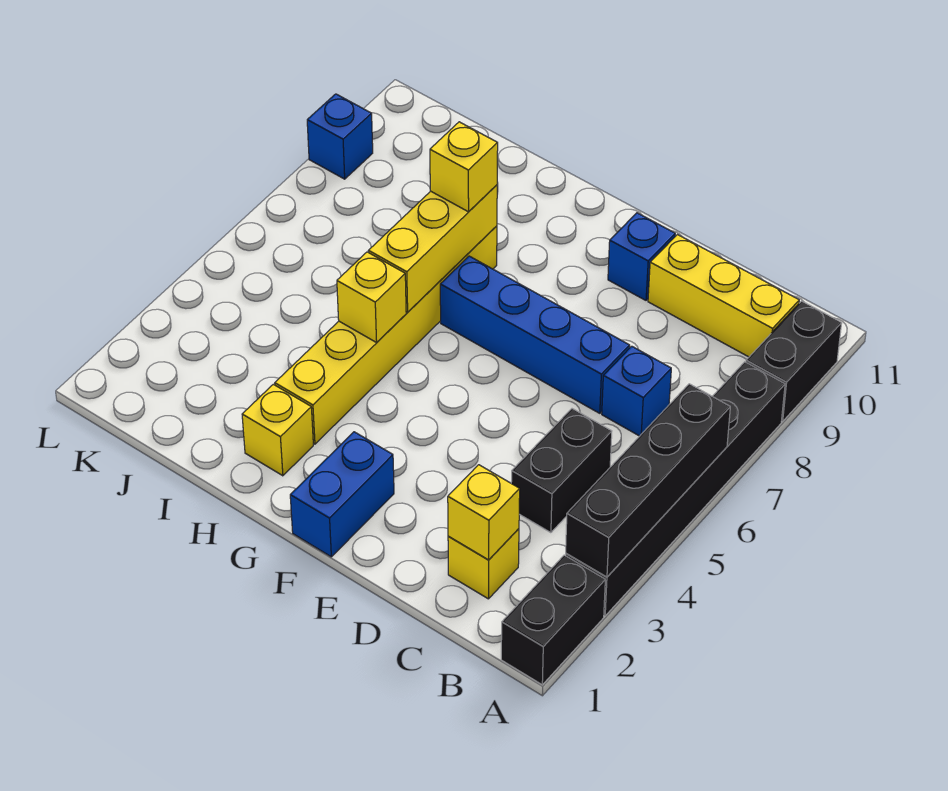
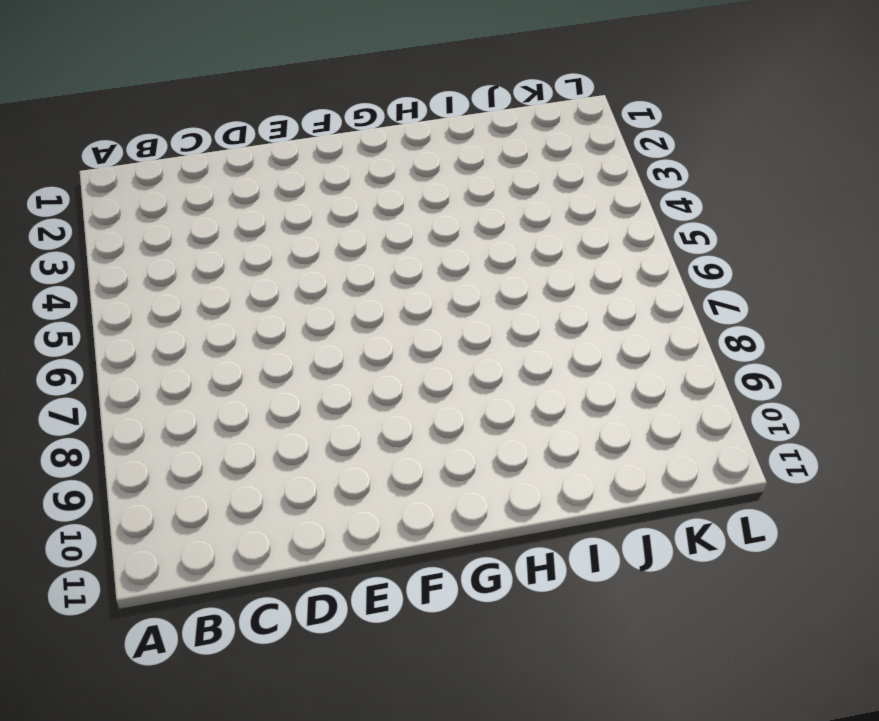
none -> black 1x2 brick [501,555,605,685]
none -> black 1x6 brick [566,362,785,616]
none -> black 1x2 brick [746,301,842,421]

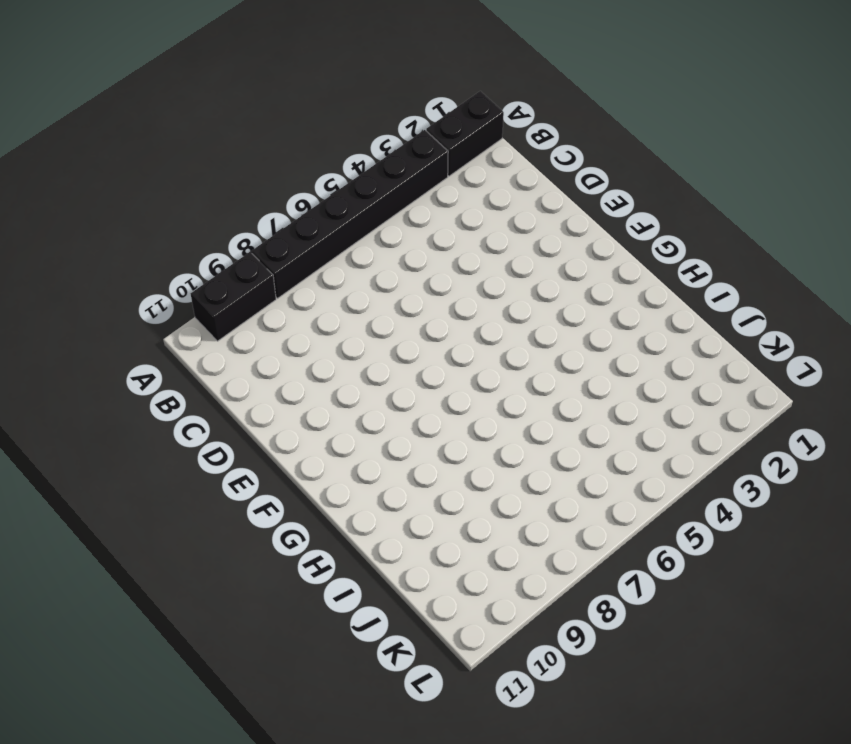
none -> yellow 1x3 brick [648,235,799,357]
none -> yellow 1x1 brick [448,529,519,599]
none -> black 1x2 brick [511,409,612,533]

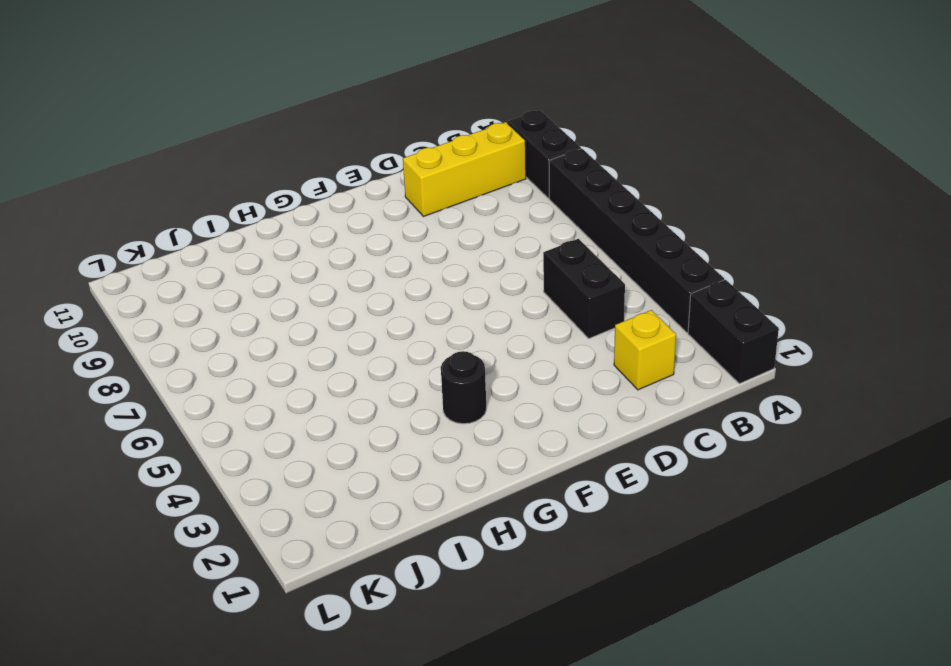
black 1x1 round brick [441,351,486,424] -> none
none -> blue 1x1 brick [602,346,671,436]
none -> blue 1x4 brick [440,256,630,413]
none -> blue 1x1 brick [608,213,675,300]

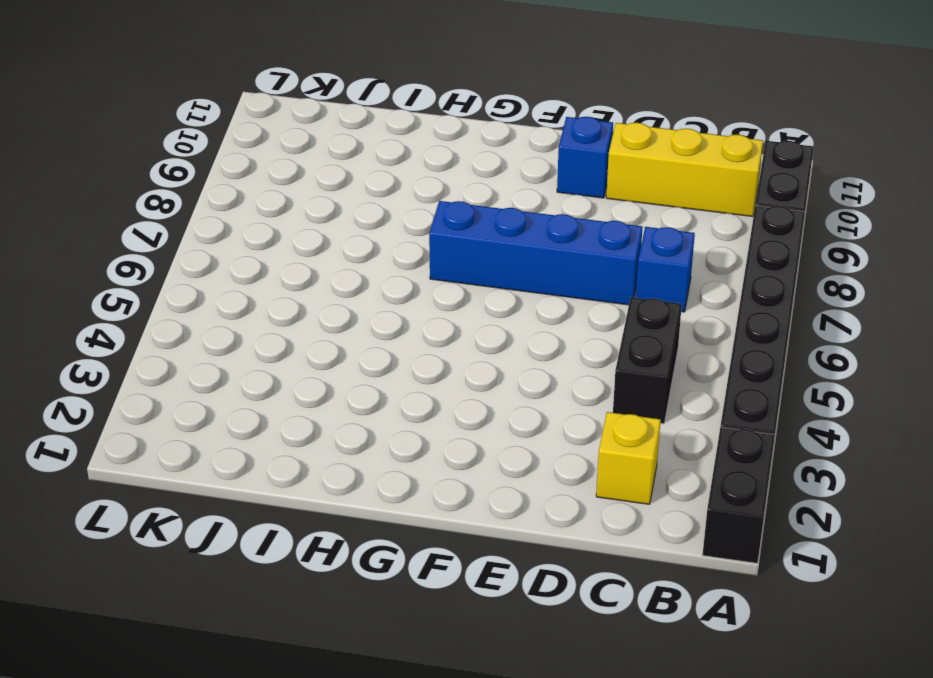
none -> blue 1x2 brick [290,432,394,557]
none -> yellow 1x1 brick [242,384,313,476]
none -> yellow 1x6 brick [275,226,497,444]

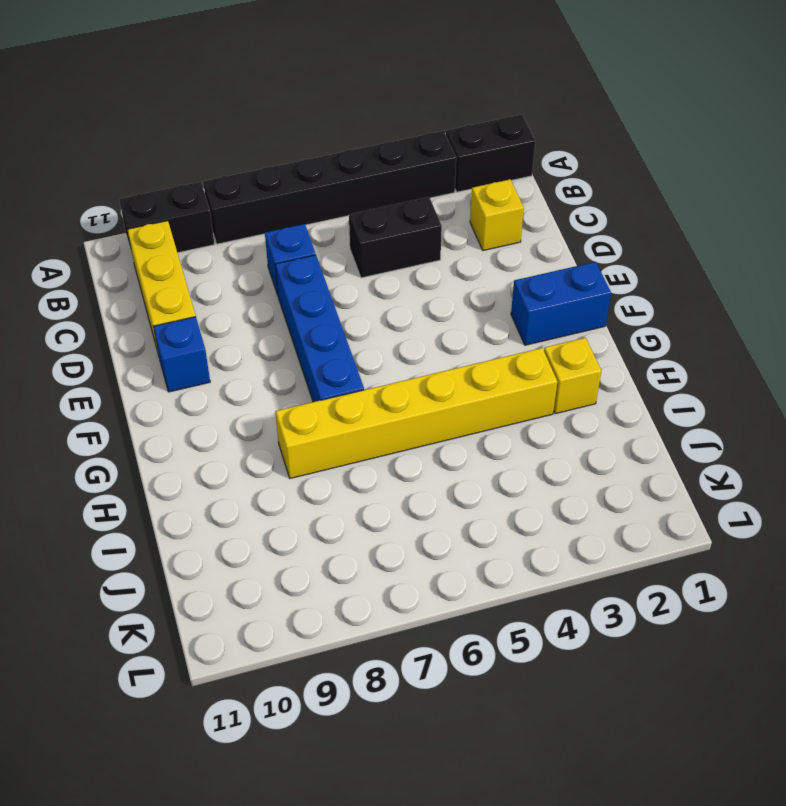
none -> blue 1x1 brick [307,94,373,179]
none -> black 1x4 brick [566,384,730,577]
none -> yellow 1x1 brick [448,465,520,560]

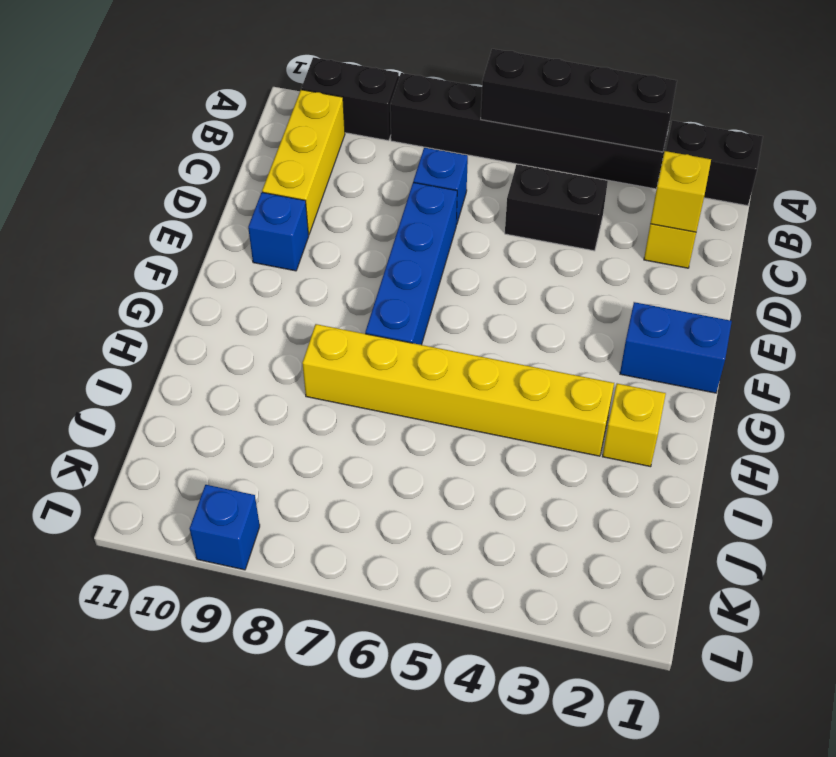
none -> yellow 1x1 brick [337,252,406,343]
none -> yellow 1x3 brick [369,185,497,312]
none -> yellow 1x1 brick [430,122,498,212]

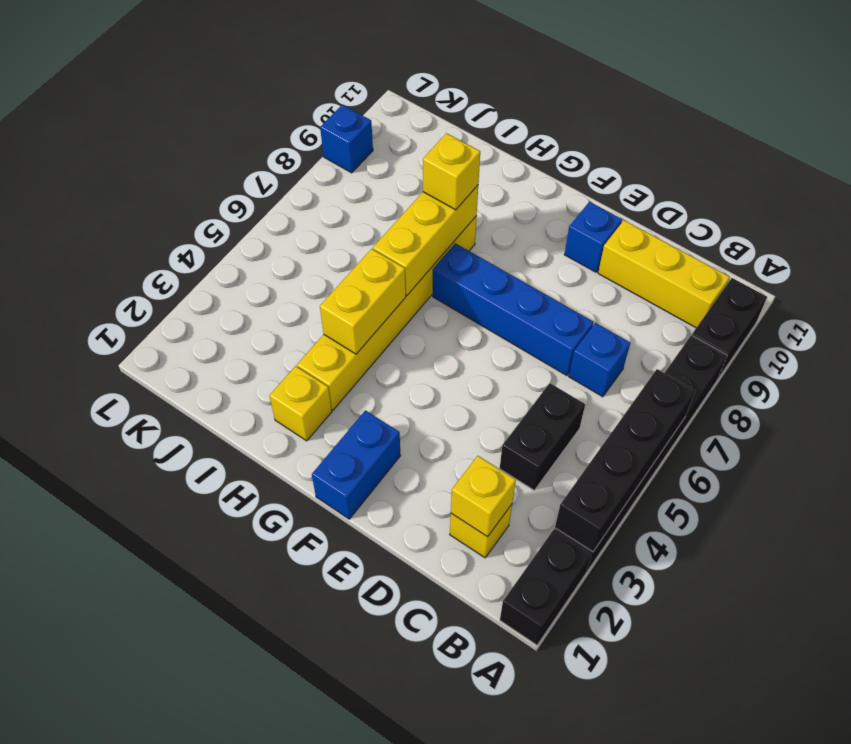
yellow 1x2 brick [320,249,406,354] -> yellow 1x1 brick [337,252,406,343]

